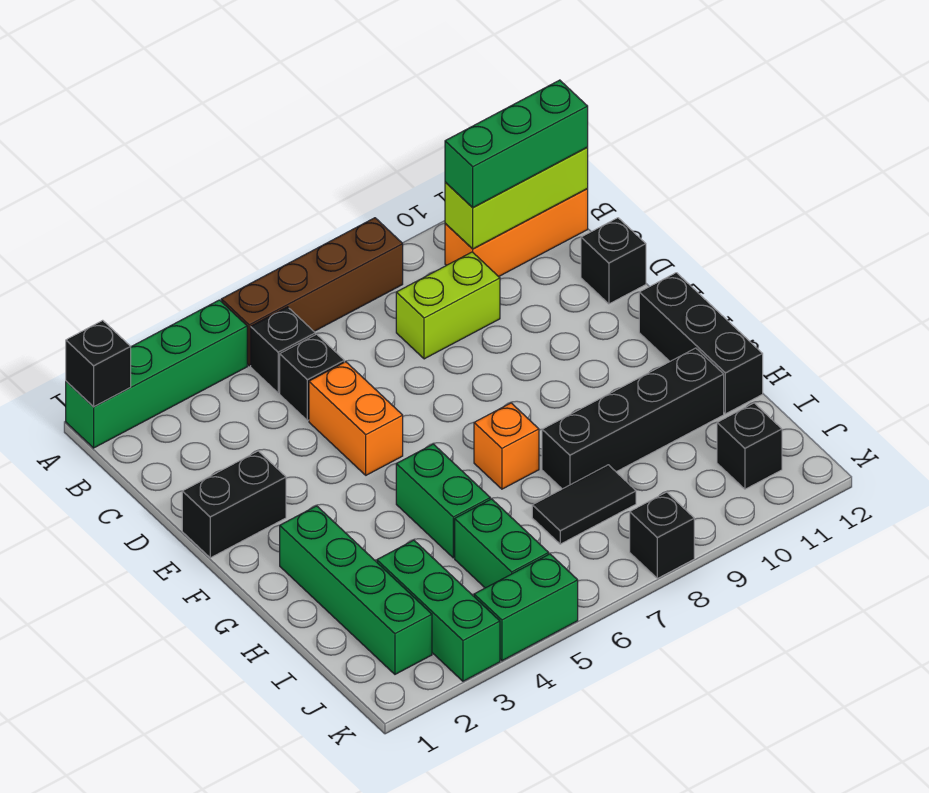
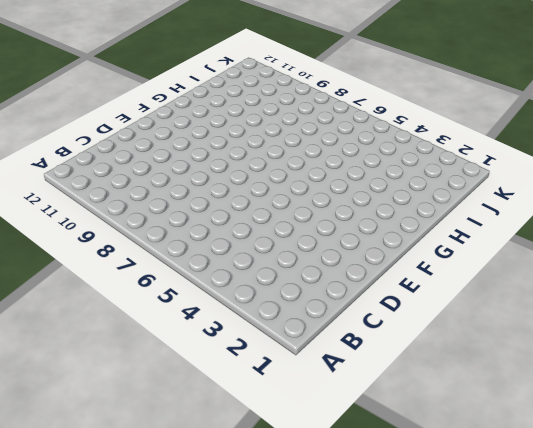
none -> green 1x4 brick [66,300,247,448]
none -> brown 1x4 brick [221,218,403,366]
none -> black 1x1 brick [251,307,315,393]

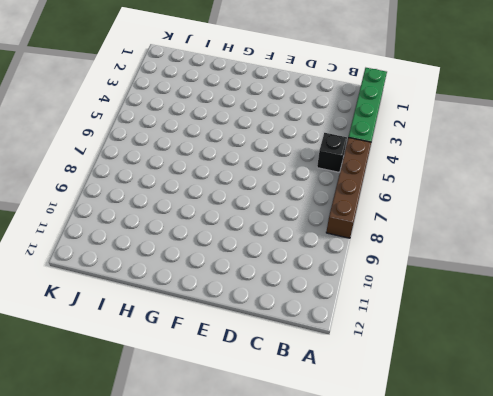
none -> orange 1x3 brick [445,189,588,277]
none -> black 1x1 brick [280,334,344,421]
none -> lime 1x2 brick [396,252,500,359]

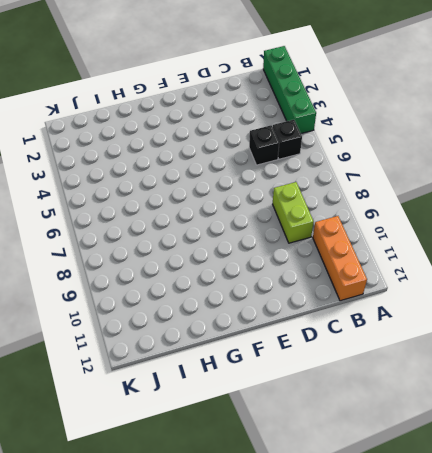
none -> brown 1x4 brick [221,218,403,366]
none -> orange 1x2 brick [309,362,403,475]
none -> black 1x1 brick [581,218,646,304]

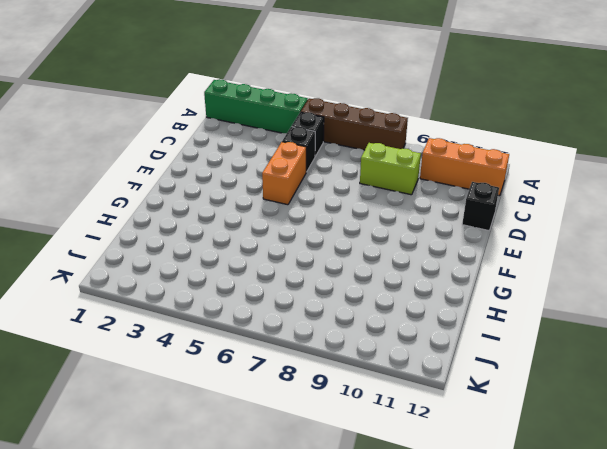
none -> black 1x2 brick [182,451,286,558]
none -> black 1x3 brick [639,273,763,414]
none -> green 1x4 brick [280,506,432,674]

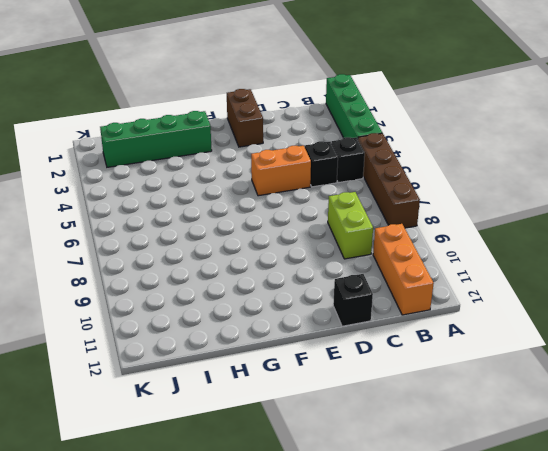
brown 1x2 brick [227,89,263,147] -> black 1x2 brick [182,451,286,558]
none -> black 1x3 brick [639,273,763,414]
none -> green 1x2 brick [396,444,490,558]
none -> orange 1x1 brick [474,403,539,489]

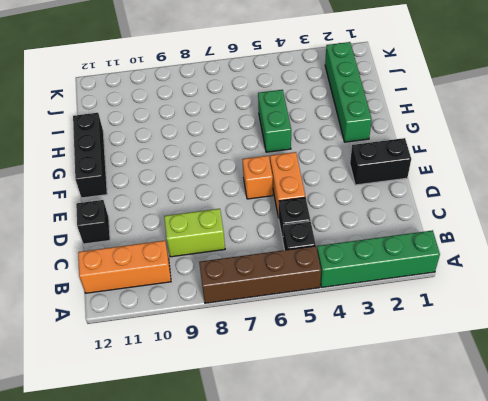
orange 1x1 brick [243,156,273,199] -> orange 1x1 brick moved to [474,403,539,489]
none -> black 1x4 brick [542,348,724,489]
none -> green 1x3 brick [377,540,500,681]
none -> green 1x2 brick [455,499,549,588]

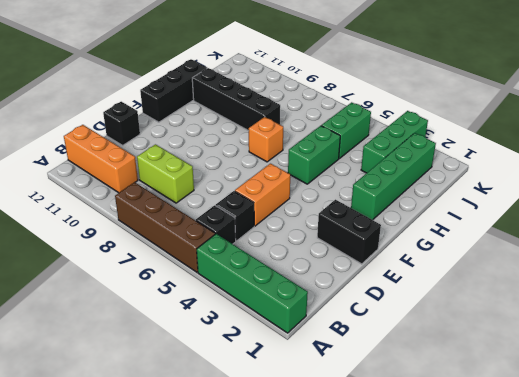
none -> black 1x2 tile [532,465,636,544]
none -> black 1x1 brick [717,403,782,489]
none -> green 1x2 brick [474,554,578,661]

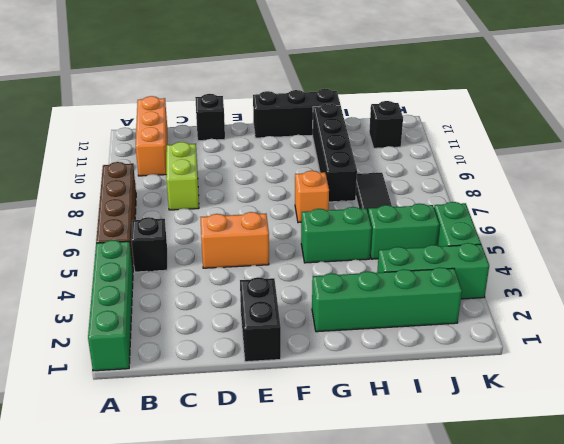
none -> black 1x1 brick [280,334,344,421]
none -> black 1x1 brick [630,492,694,578]
none -> black 1x1 brick [66,320,131,407]

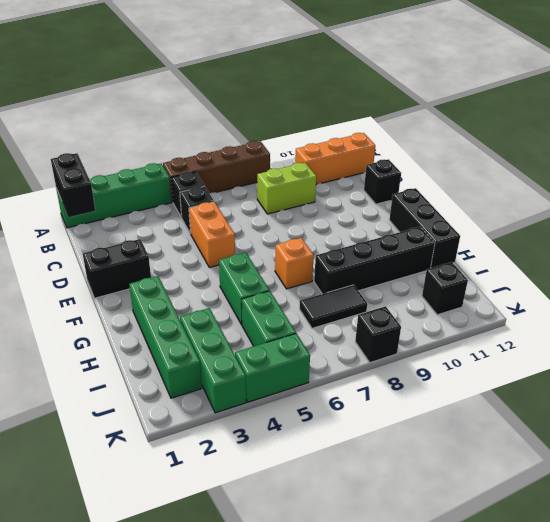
black 1x2 brick [51,153,95,217] -> black 1x1 brick [66,320,131,407]
none -> lime 1x3 brick [445,148,588,249]
none -> green 1x3 brick [445,80,588,208]

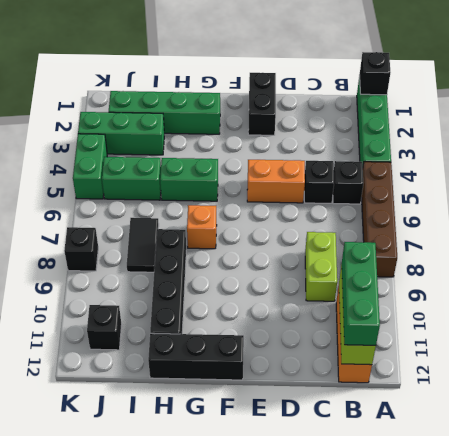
none -> black 1x1 brick [581,218,646,304]

